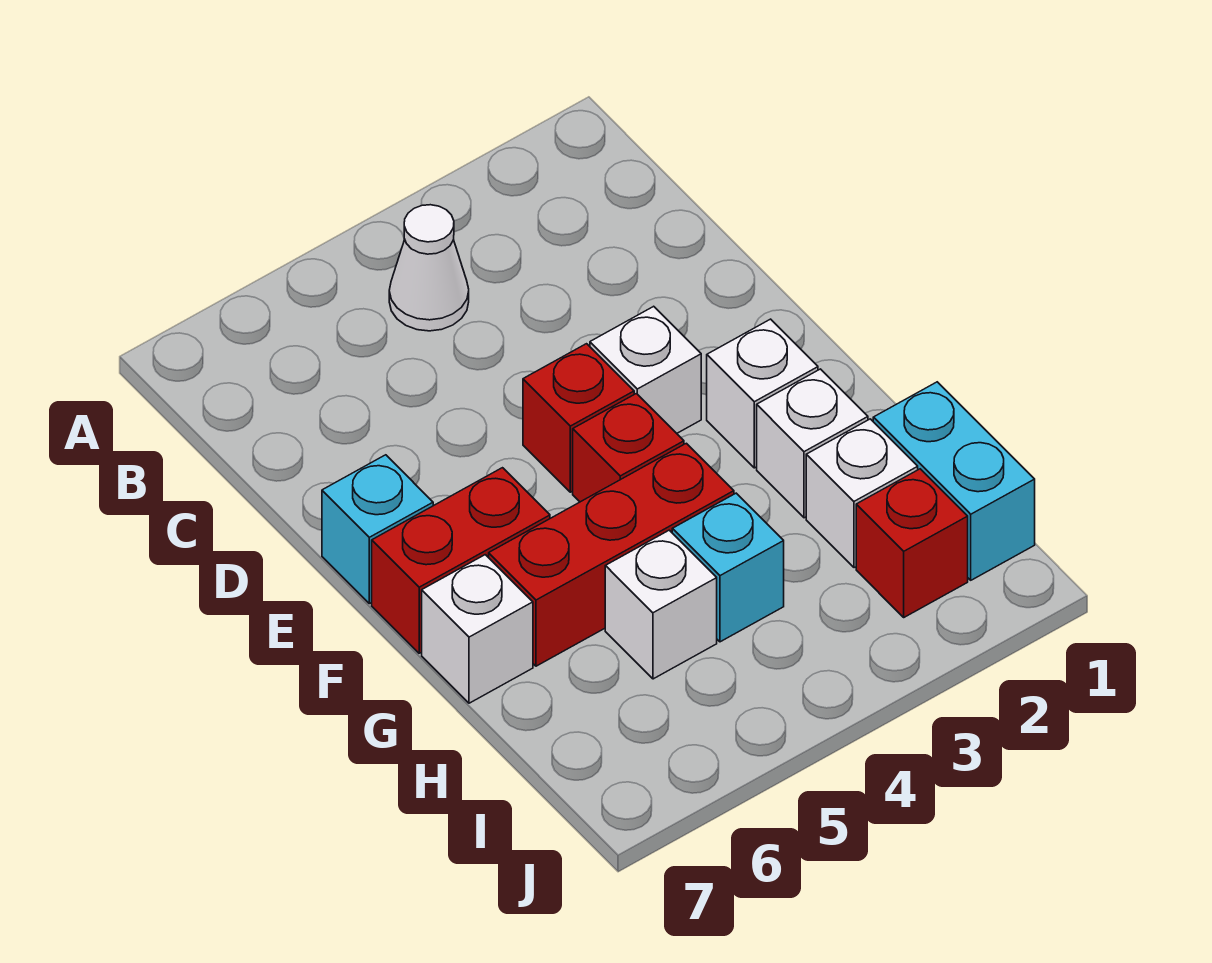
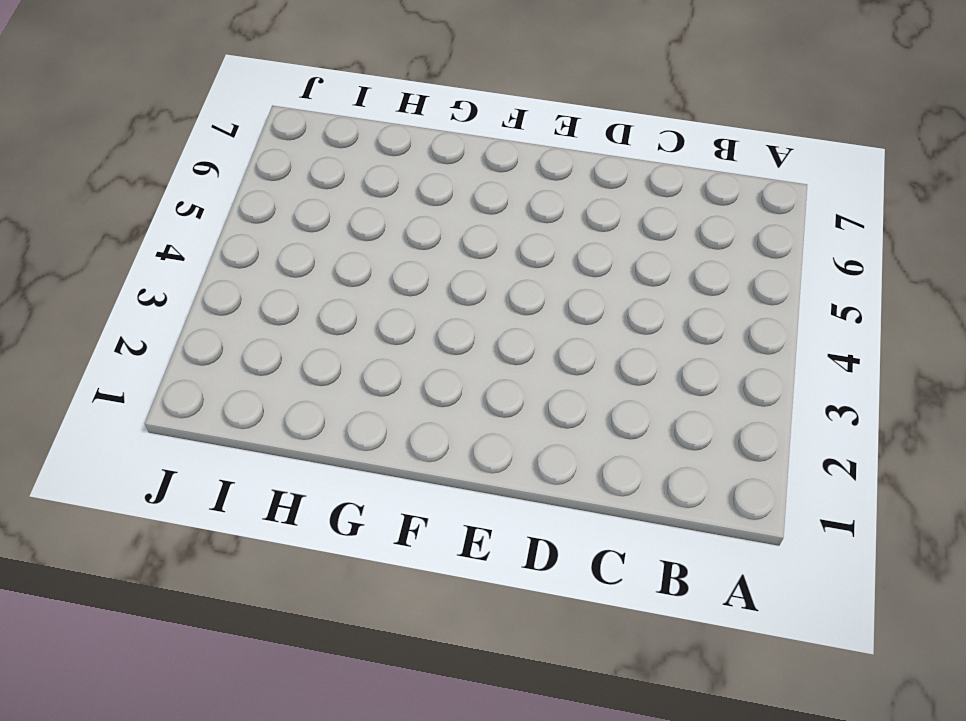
none -> white 1x1 cone [389,205,469,331]
none -> white 1x1 brick [590,306,701,433]
none -> red 1x1 brick [523,344,634,492]

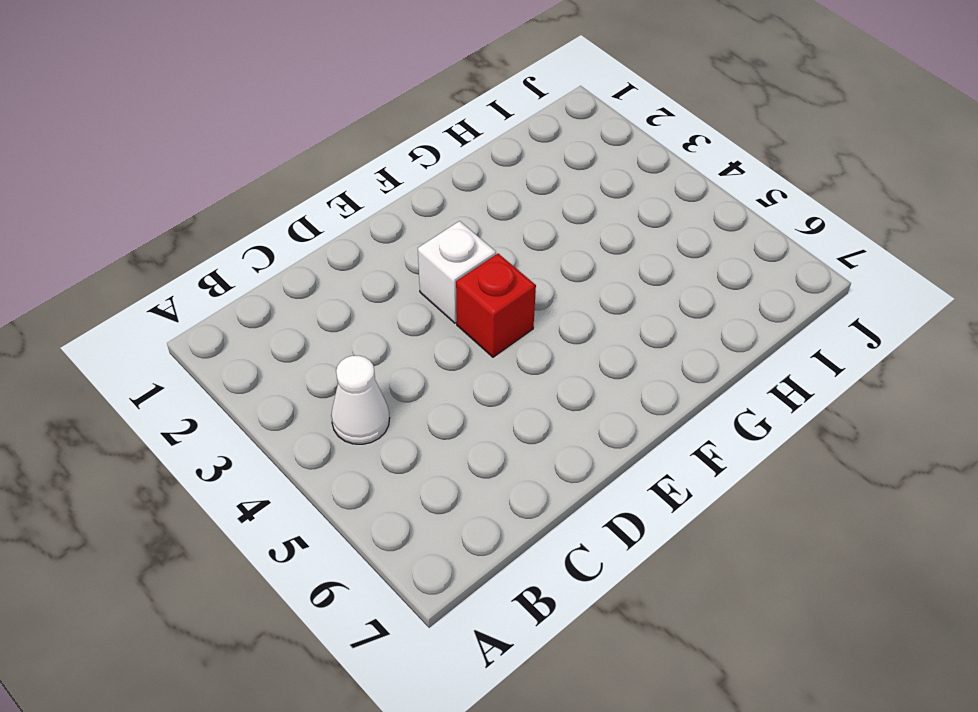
none -> cyan 1x1 brick [322,455,433,604]
none -> white 1x1 brick [707,319,818,468]
none -> red 1x1 brick [573,394,684,502]

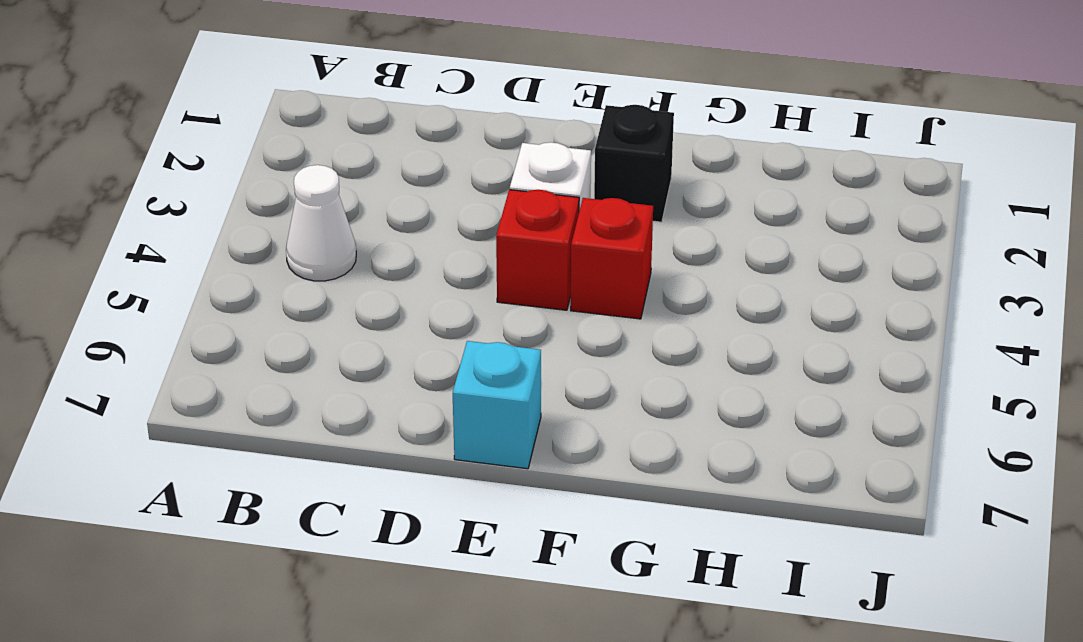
black 1x1 brick [594,105,674,222] -> white 1x1 brick [707,319,818,468]
none -> red 1x2 brick [372,468,550,653]
none -> white 1x1 brick [757,369,868,518]
none -> red 1x3 brick [489,443,734,666]

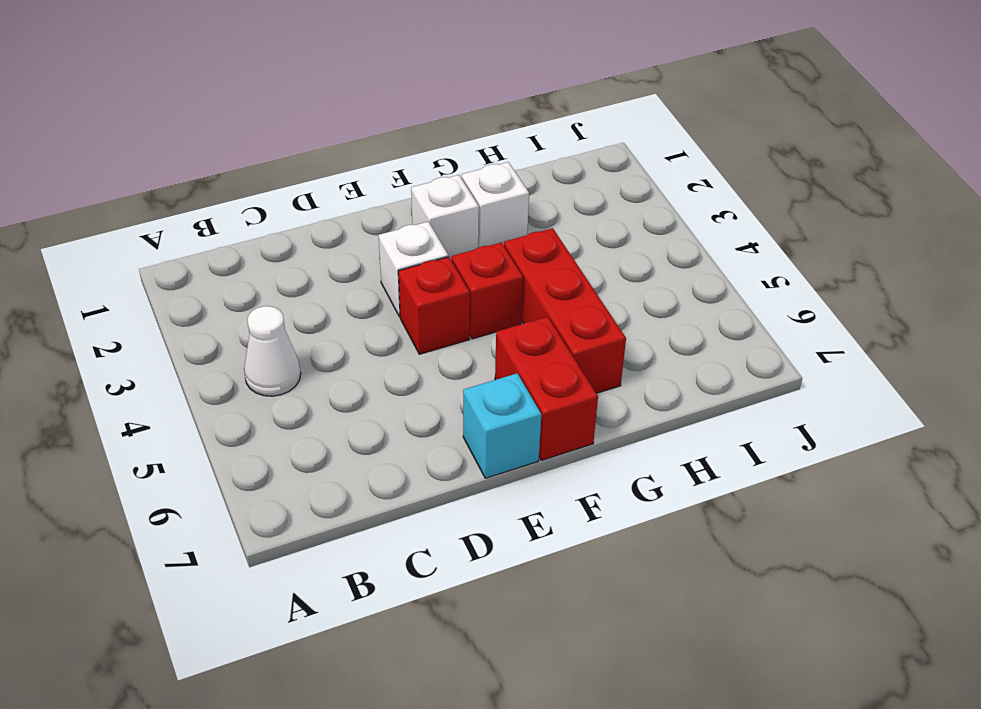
none -> white 1x1 brick [422,555,533,703]
none -> cyan 1x2 brick [873,382,1035,580]
none -> white 1x1 brick [806,419,918,568]

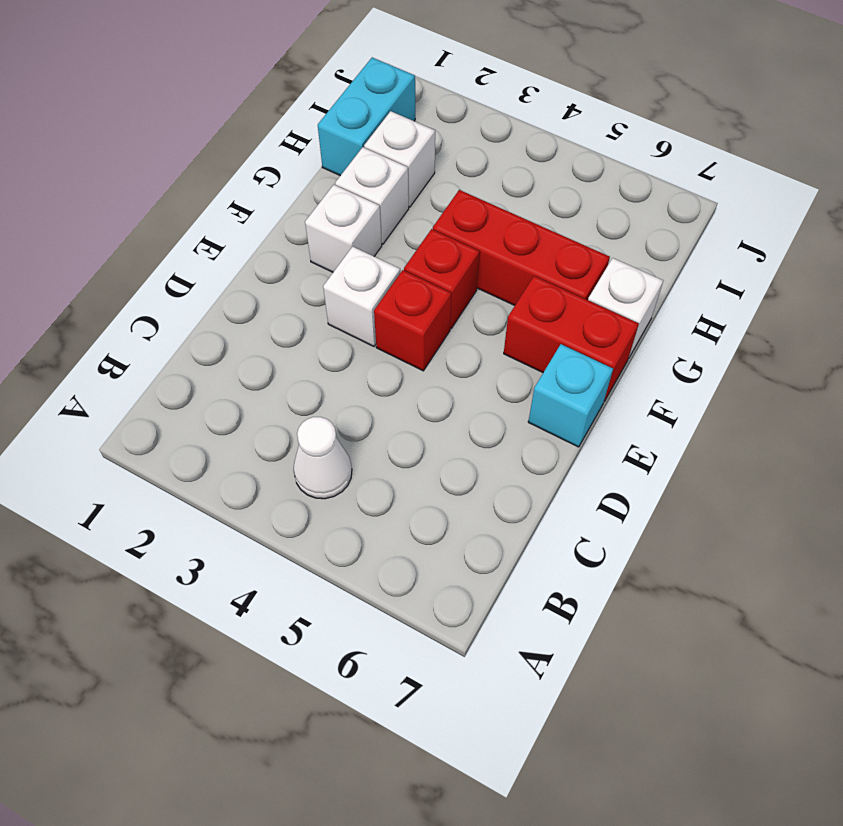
none -> cyan 1x1 brick [672,493,784,642]
none -> white 1x1 brick [605,530,717,679]
none -> red 1x1 brick [856,469,968,617]

